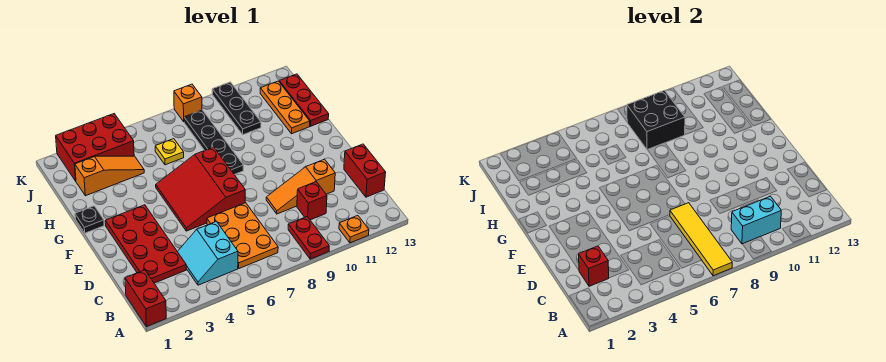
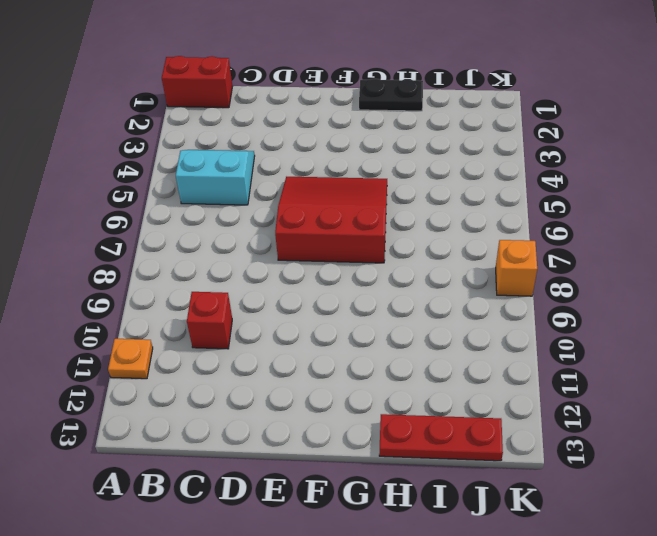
black 1x2 plate [359,79,423,111] -> black 1x1 plate [75,206,104,233]
none -> red 1x2 plate [288,217,329,259]
none -> orange 2x3 plate [207,203,278,268]
none -> red 2x4 plate [105,205,186,283]

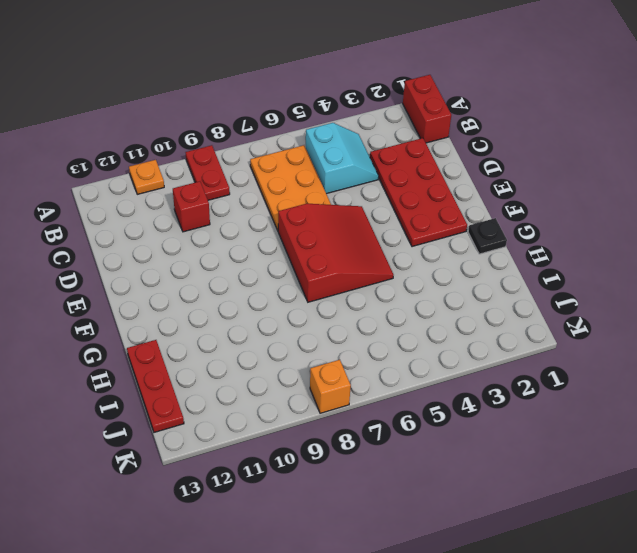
none -> red 1x2 brick [344,144,386,197]
none -> orange 1x3 slope [266,159,335,214]
none -> black 1x4 plate [184,110,244,175]

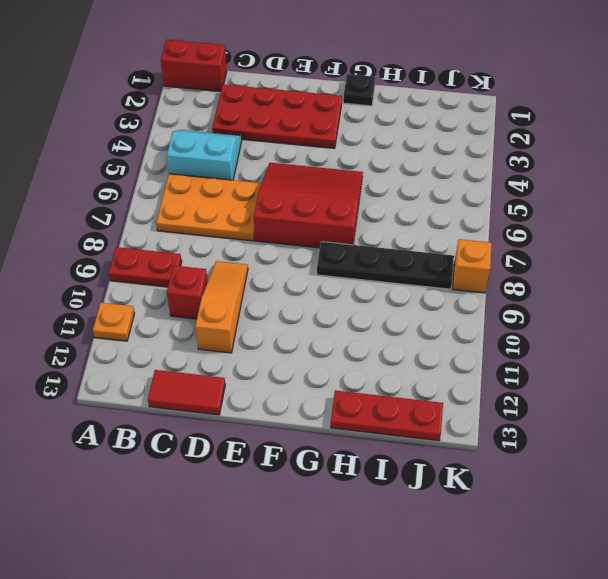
red 1x2 tile [148,370,225,415] -> red 1x2 brick [344,144,386,197]
none -> orange 1x3 plate [260,81,310,134]
none -> orange 1x3 slope [75,156,144,196]
none -> yellow 1x1 plate [155,139,184,165]

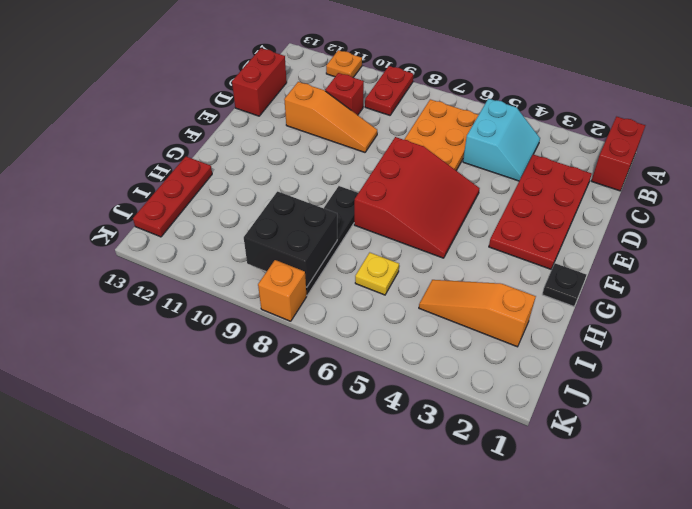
none -> orange 1x3 plate [260,81,310,134]
none -> black 1x3 plate [212,82,261,135]
none -> red 2x3 brick [56,114,134,181]

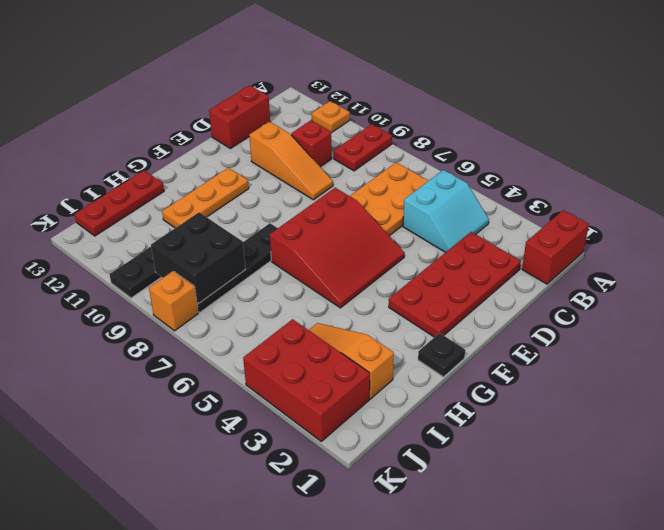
orange 1x3 plate [162,168,249,228] -> orange 1x3 plate moved to [260,81,310,134]
none -> yellow 1x1 plate [155,139,184,165]
none -> yellow 1x4 tile [670,203,732,276]
none -> cyan 1x2 brick [731,196,781,244]

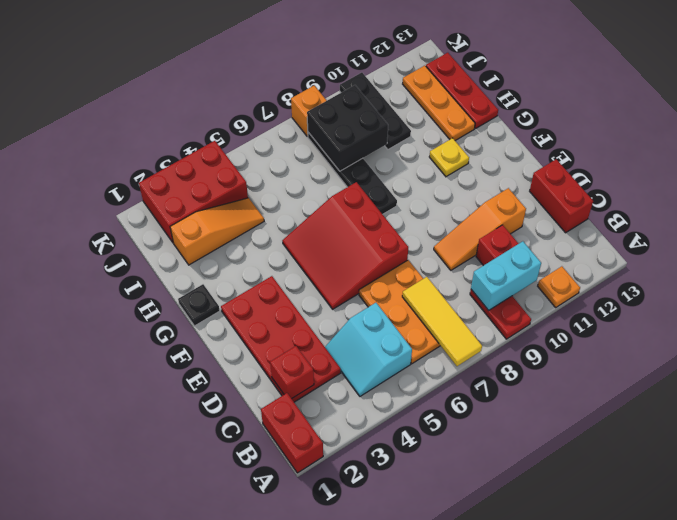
yellow 1x3 tile [402,277,482,366] -> yellow 1x4 tile [670,203,732,276]
yellow 1x1 plate [429,138,469,177] -> yellow 1x1 plate moved to [155,139,184,165]

